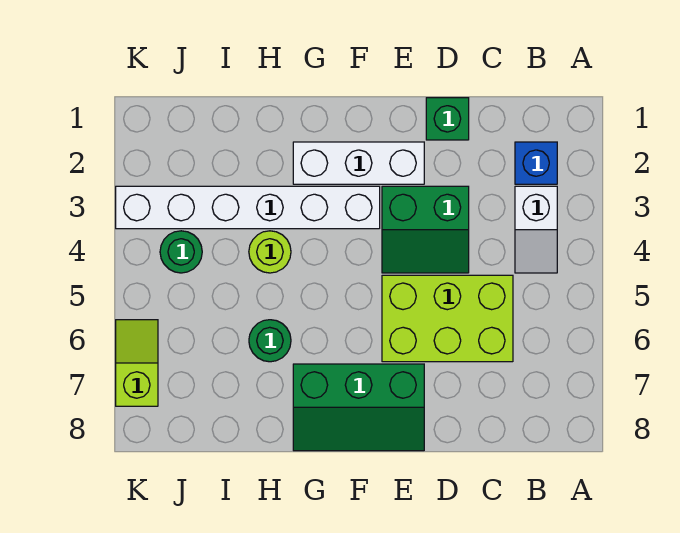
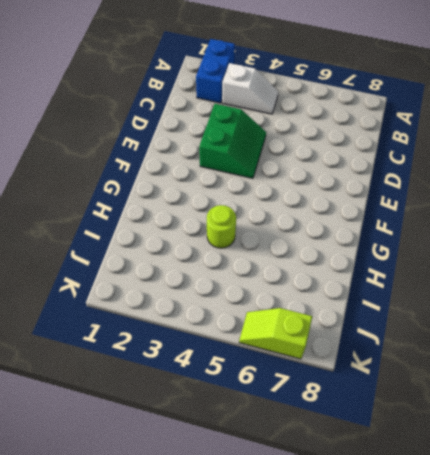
blue 1x2 brick [196,39,235,103] -> blue 1x1 brick [515,142,557,184]
none -> lime 2x3 brick [382,275,513,362]
none -> green 1x1 brick [426,98,469,140]
none -> white 1x3 brick [293,142,424,184]

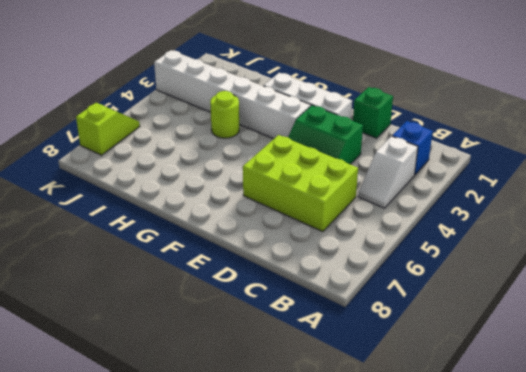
none -> green 2x3 slope [293,364,424,451]
none -> green 1x1 round brick [249,320,291,362]
none -> green 1x1 round brick [160,231,202,273]

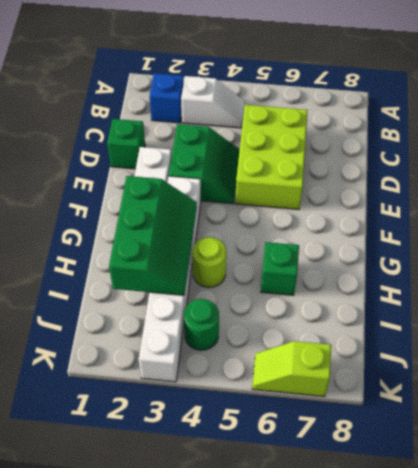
green 2x3 slope [109,176,197,295] -> green 2x3 slope moved to [293,364,424,451]
green 1x1 brick [261,242,299,295] -> green 1x1 round brick [249,320,291,362]

